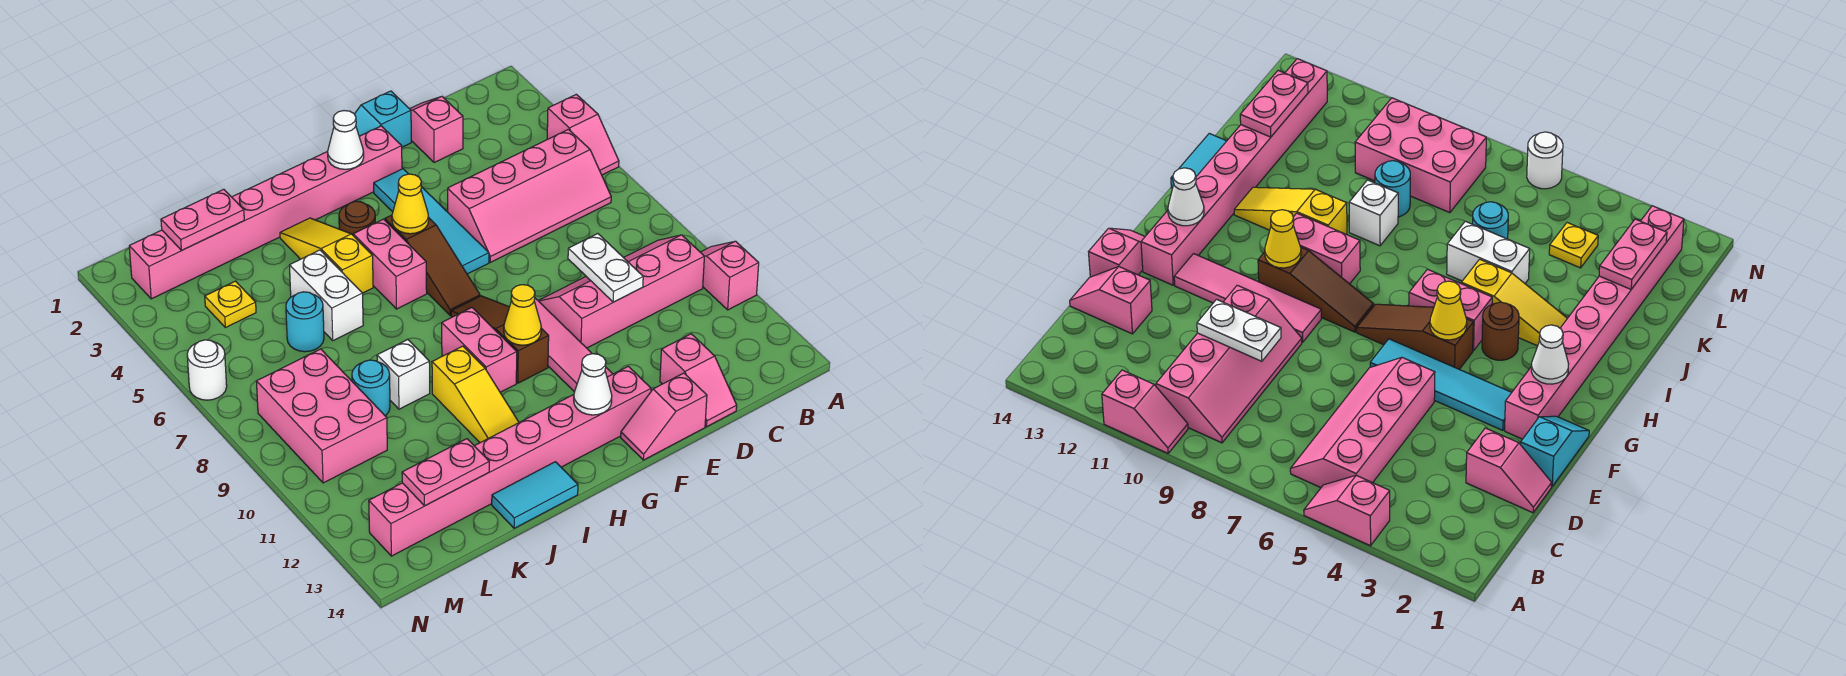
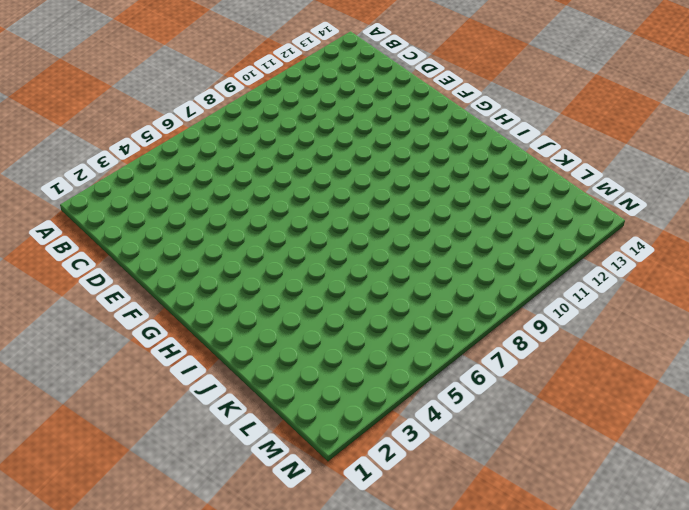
none -> pink 1x2 slope [547,94,619,175]
none -> pink 1x2 slope [701,241,759,310]
none -> pink 2x4 slope [448,129,611,262]
none -> pink 2x4 slope [538,235,704,348]

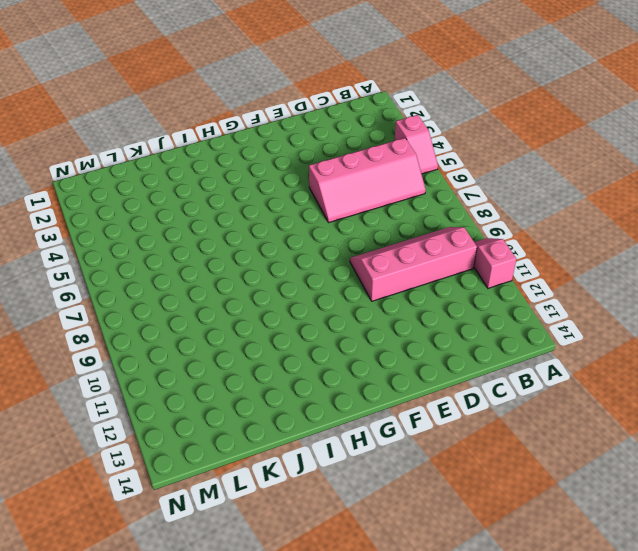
none -> pink 1x2 slope [410,96,463,163]
none -> pink 1x2 slope [660,334,737,427]
none -> cyan 1x2 slope [355,91,411,147]
none -> pink 1x2 slope [621,373,707,460]

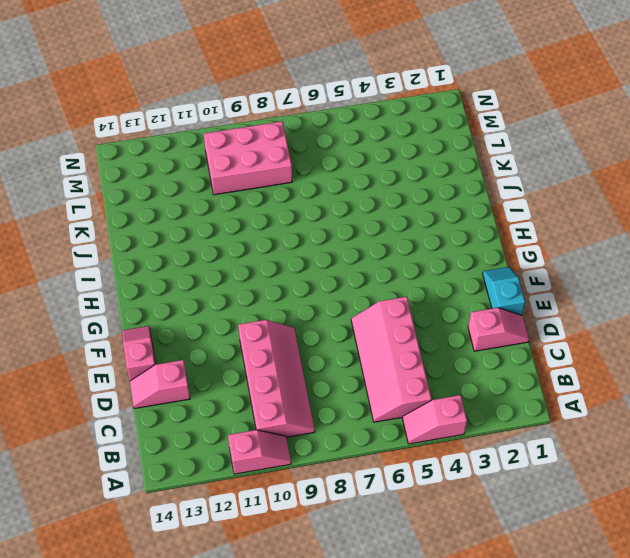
none -> pink 1x8 brick [129,126,402,299]
none -> cyan 1x4 tile [374,169,489,274]
none -> pink 1x4 tile [534,298,612,392]
none -> pink 1x8 brick [369,366,651,556]

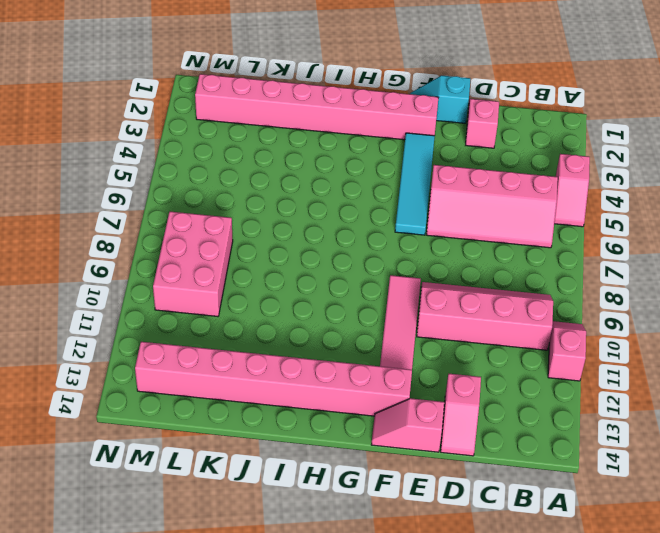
none -> brown 1x3 slope [385,215,480,316]
none -> brown 1x3 slope [451,296,549,383]
none -> brown 1x1 round brick [339,201,375,235]
none -> pink 1x2 brick [353,219,427,309]

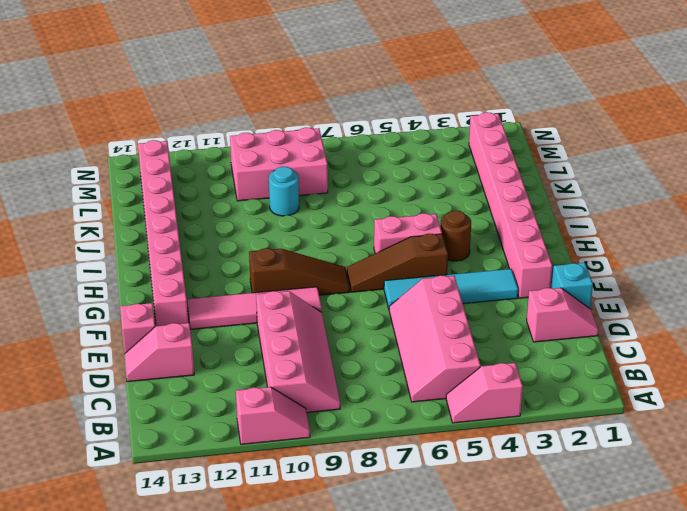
none -> pink 1x2 brick [442,308,517,392]
none -> yellow 1x3 slope [280,218,373,293]
none -> yellow 1x3 slope [432,346,519,443]
none -> cyan 1x2 tile [492,462,578,528]

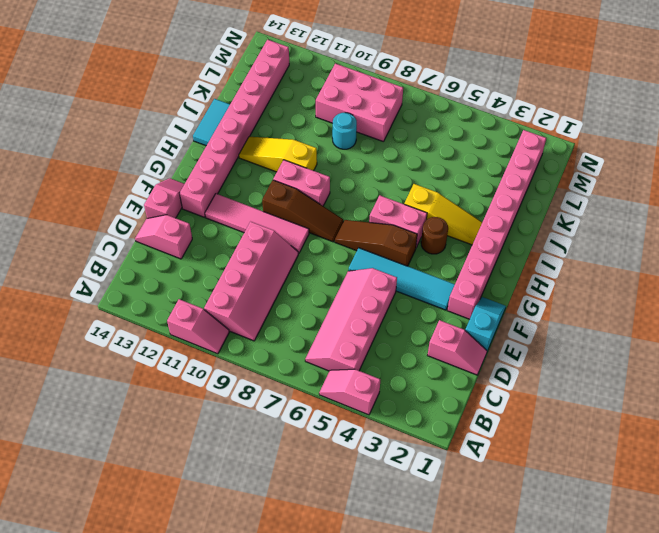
none -> white 1x2 brick [289,250,363,340]
none -> white 1x1 brick [377,339,430,409]
none -> cyan 1x1 round brick [286,292,324,352]
none -> yellow 1x1 plate [205,281,256,328]

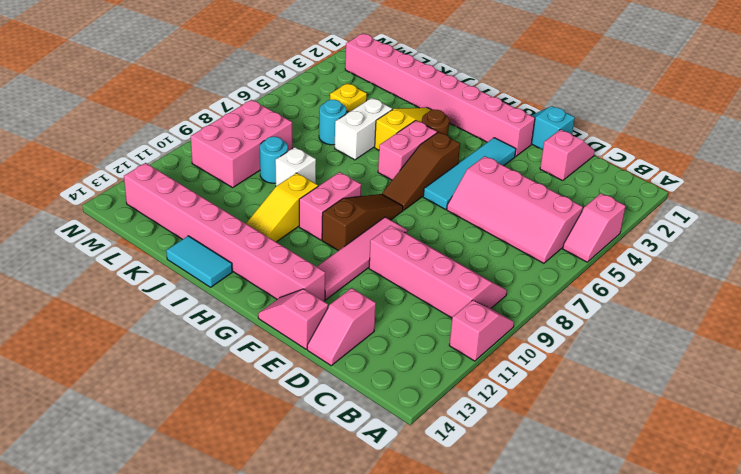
none -> white 1x1 round brick [187,340,227,400]
none -> white 1x2 plate [568,234,643,302]
none -> white 1x1 cone [328,111,364,169]
none -> yellow 1x1 cone [392,174,429,234]

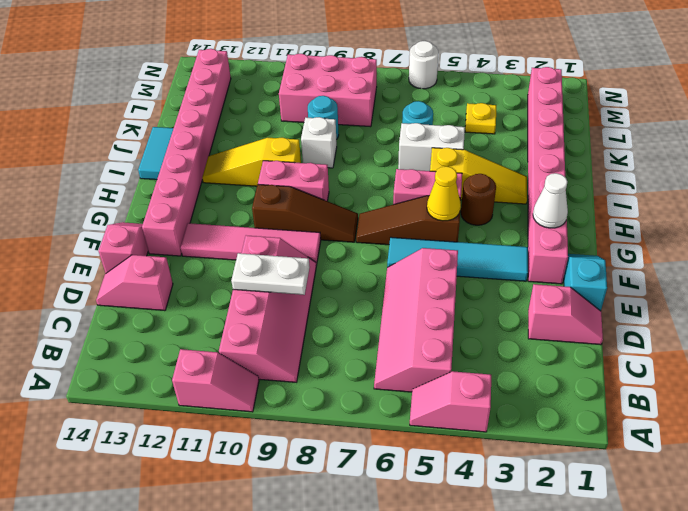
none -> yellow 1x1 cone [504,285,541,345]
none -> white 1x1 cone [574,354,612,415]
none -> pink 1x2 plate [161,189,244,250]
none -> pink 1x2 plate [402,439,489,506]

